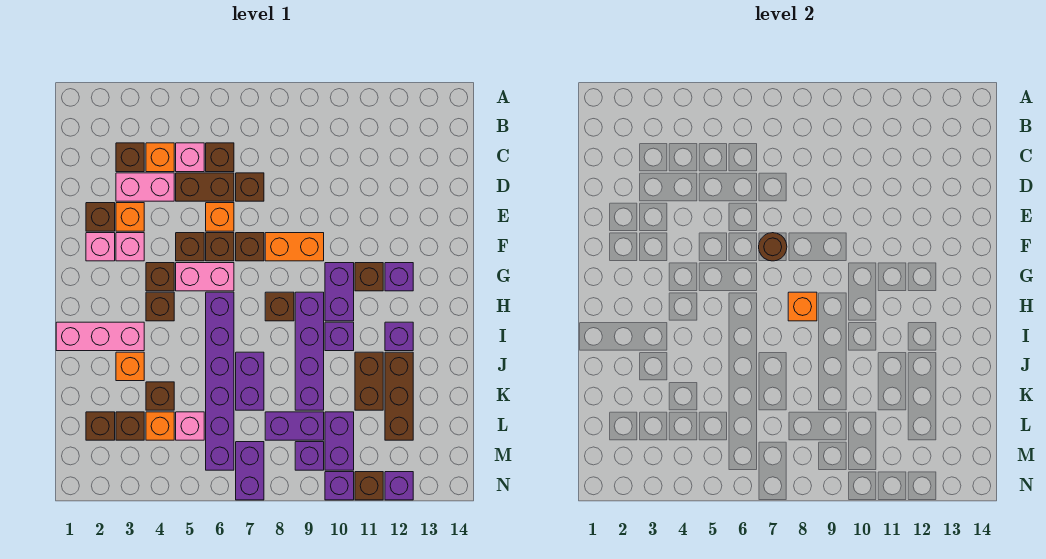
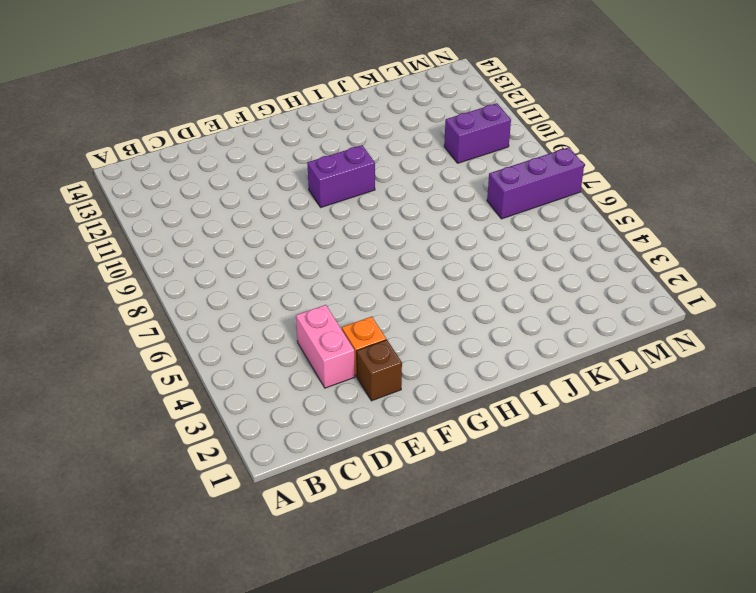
purple 1x3 brick [487,147,584,219] -> purple 1x2 brick [236,442,264,500]
none -> brown 1x1 brick [116,143,144,172]
none -> orange 1x1 brick [146,143,174,172]
none -> pink 1x1 brick [176,143,204,172]
none -> brown 1x1 brick [206,143,234,172]

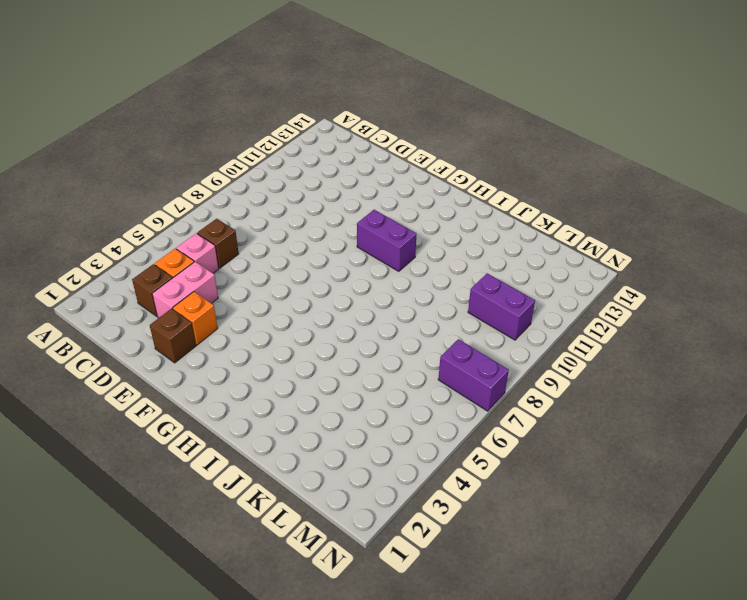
none -> brown 1x2 brick [176,173,234,201]
none -> brown 1x1 brick [236,173,264,201]
none -> orange 1x1 brick [206,203,234,231]
none -> pink 1x1 brick [86,233,115,261]

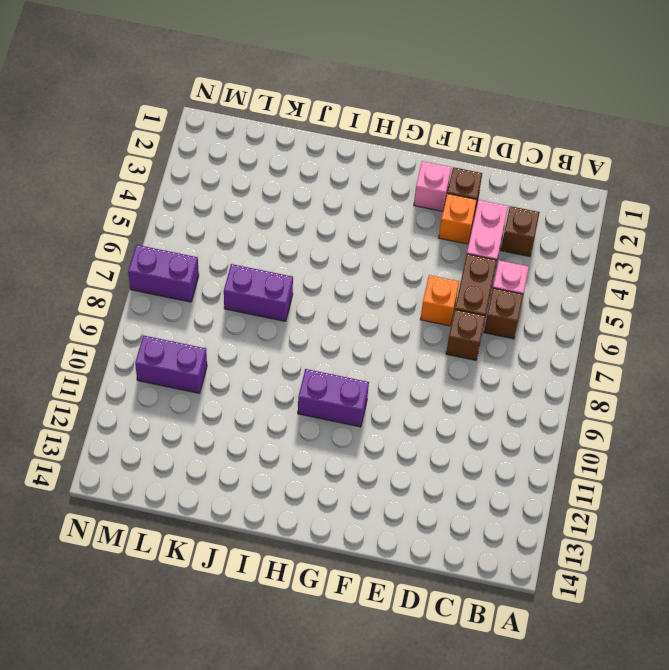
none -> orange 1x1 brick [146,143,174,172]
none -> pink 1x1 brick [116,233,144,261]
none -> brown 1x1 brick [176,233,204,261]
none -> brown 1x1 brick [206,233,234,261]

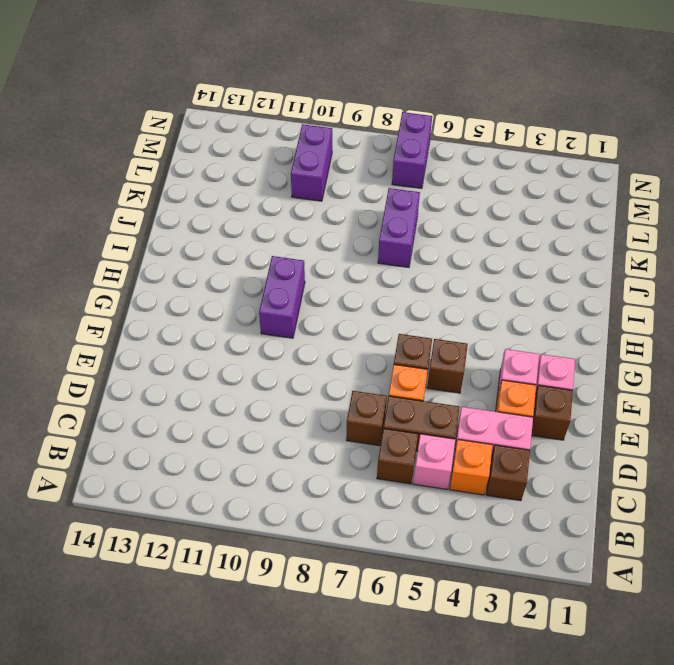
none -> brown 1x1 brick [236,233,264,261]
none -> orange 1x2 brick [265,233,324,261]
none -> brown 1x1 brick [146,263,174,291]
none -> pink 1x2 brick [176,263,234,291]

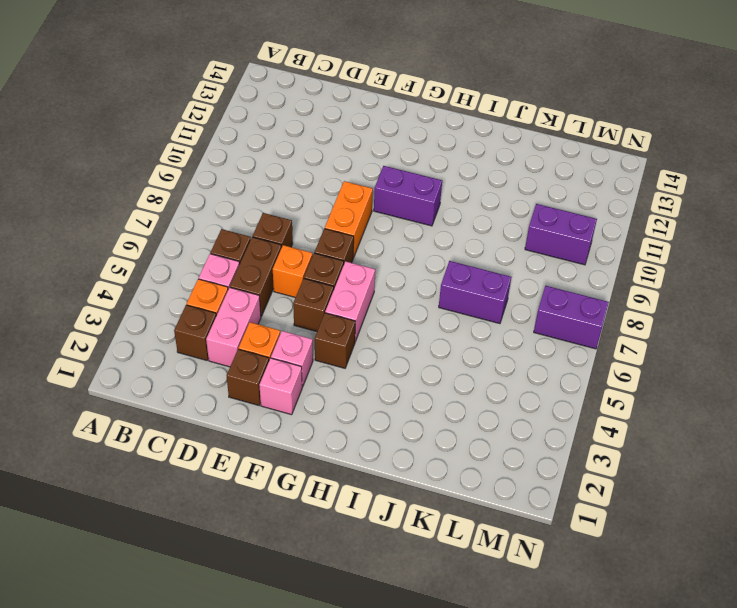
none -> brown 1x1 brick [355,263,383,291]
none -> purple 1x1 brick [385,263,413,291]
none -> brown 1x1 brick [146,292,174,321]
none -> purple 1x6 brick [206,292,234,470]

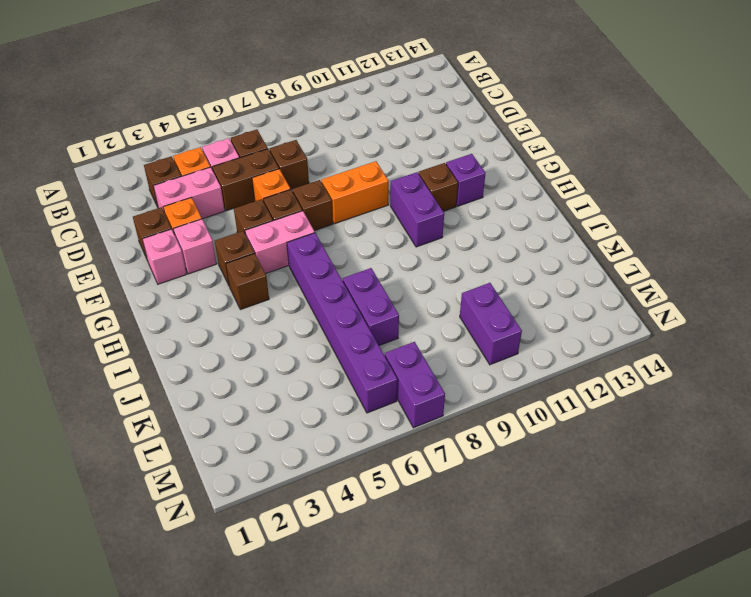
none -> brown 1x1 brick [265,292,294,321]
none -> purple 1x4 brick [295,292,324,410]
none -> pink 1x3 brick [56,322,144,351]
none -> purple 1x1 brick [325,322,354,351]

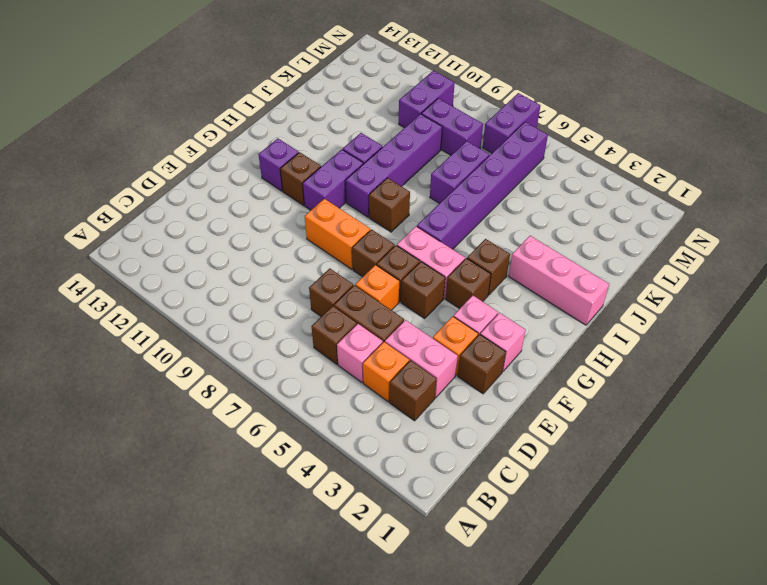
none -> purple 1x1 brick [385,322,413,351]
none -> orange 1x1 brick [116,352,144,381]
none -> brown 1x2 brick [355,352,383,410]
none -> brown 1x3 brick [385,352,413,440]

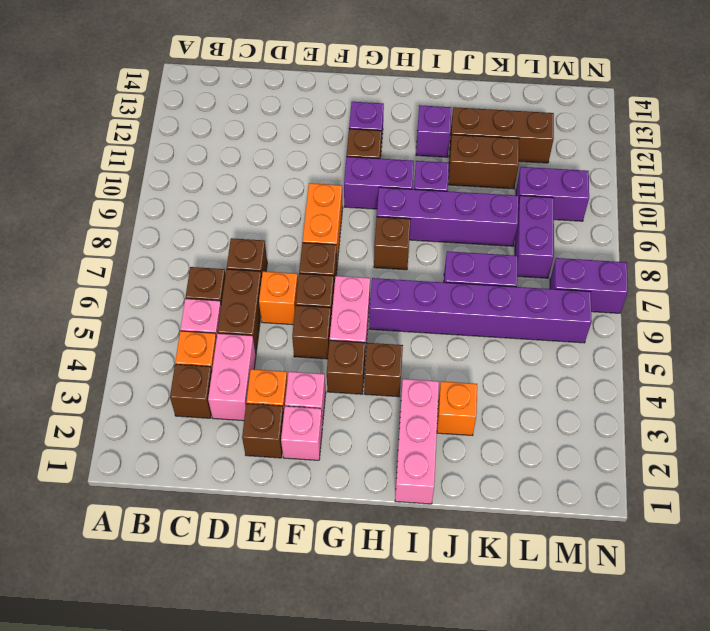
none -> brown 1x1 brick [146,382,174,410]
none -> brown 1x1 brick [86,412,115,440]
none -> brown 1x1 brick [116,412,144,440]
none -> orange 1x1 brick [146,412,174,440]

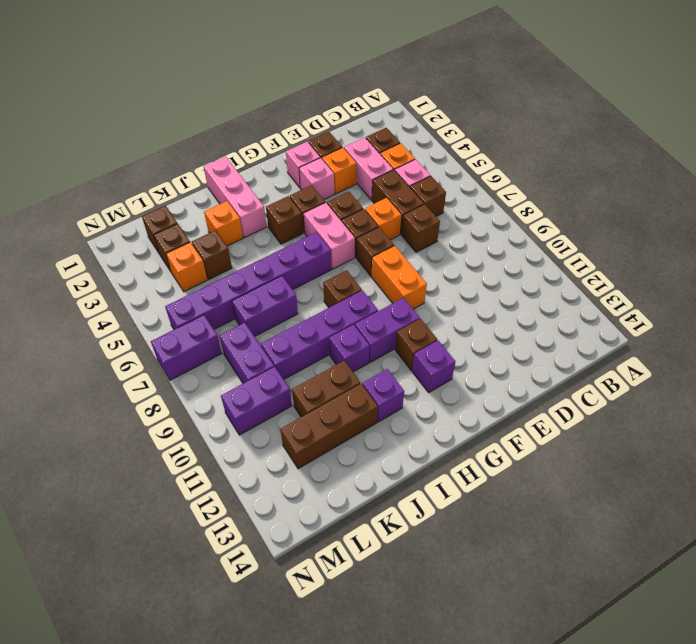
none -> pink 1x1 brick [176,412,204,440]
none -> purple 1x1 brick [295,442,324,470]
none -> purple 1x1 brick [325,472,354,500]
none -> brown 1x1 brick [355,472,383,500]

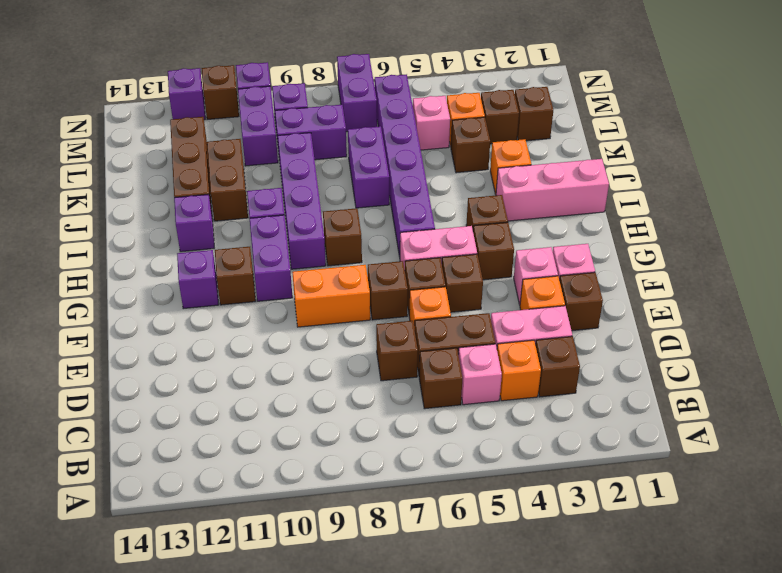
none -> brown 1x1 round brick [759,233,787,261]
none -> orange 1x1 brick [788,292,817,321]

